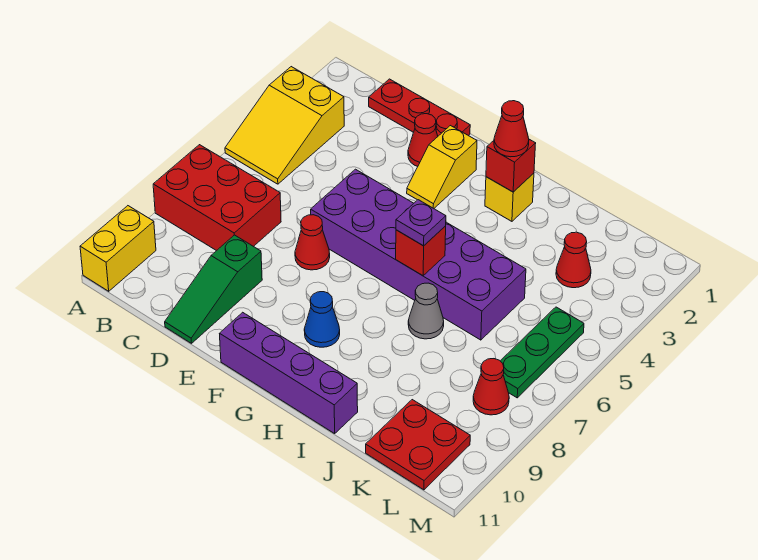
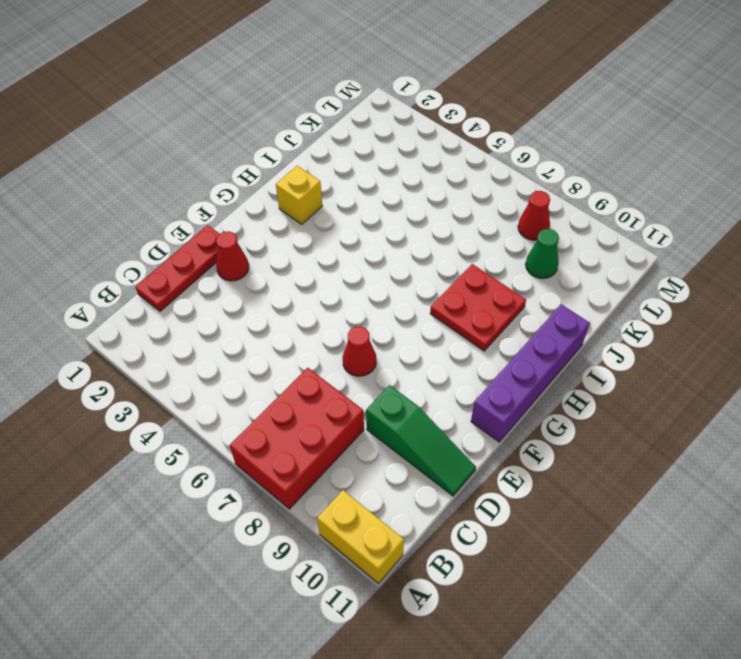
red 2x2 plate [430,264,526,351] -> red 2x2 plate moved to [366,400,470,490]
green 1x1 cone [526,229,559,278] -> none
none -> yellow 2x3 slope [225,67,344,184]
none -> purple 2x6 brick [311,169,526,340]
none -> yellow 1x2 slope [407,126,477,208]

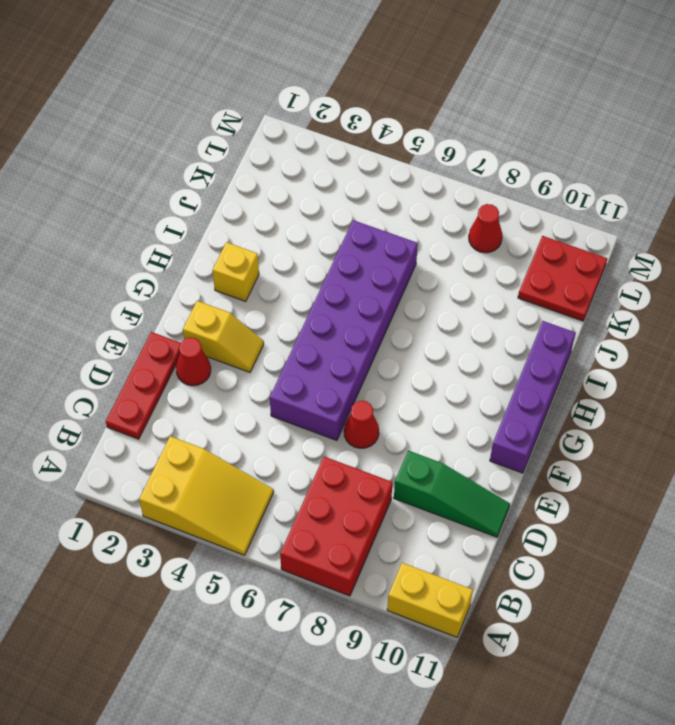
none -> blue 1x1 cone [304,292,340,347]
none -> grey 1x1 cone [408,283,444,339]
none -> red 1x1 cone [556,232,591,288]

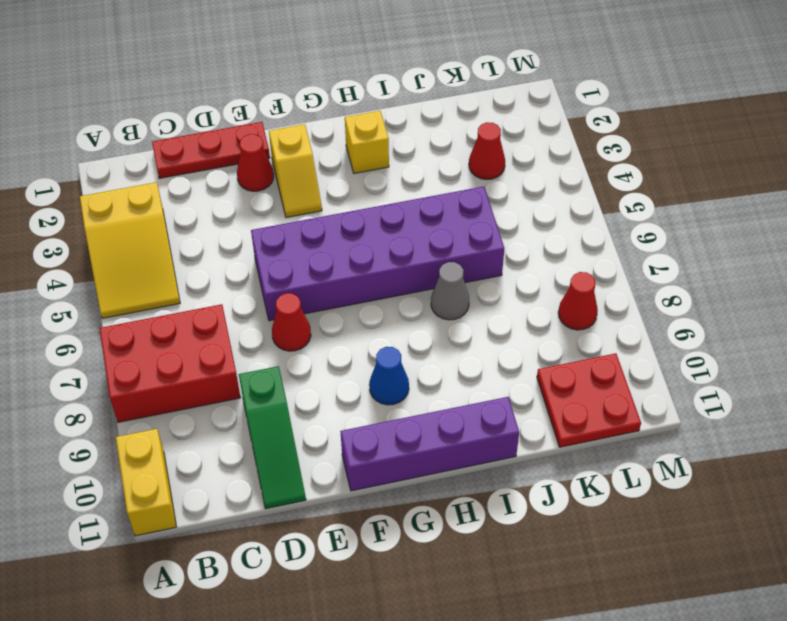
none -> green 1x3 plate [501,307,584,398]
none -> red 1x1 brick [486,139,536,192]
none -> red 1x1 brick [396,226,446,276]

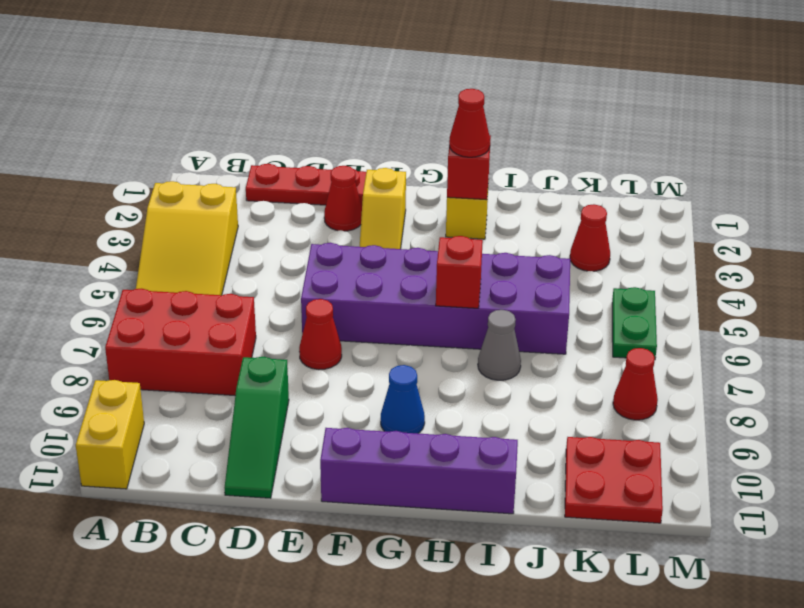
green 1x2 plate [612,287,657,358] -> green 1x3 plate [501,307,584,398]
none -> purple 1x1 plate [396,200,446,246]

